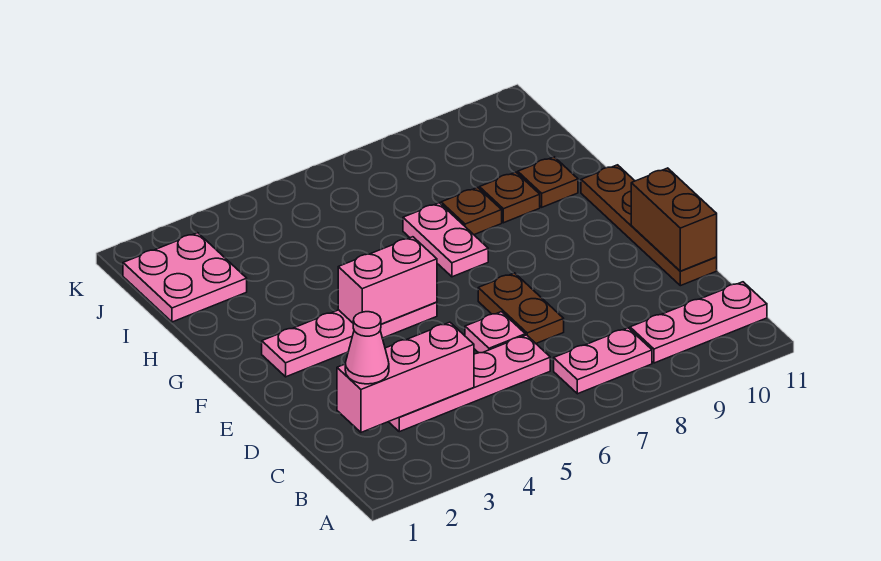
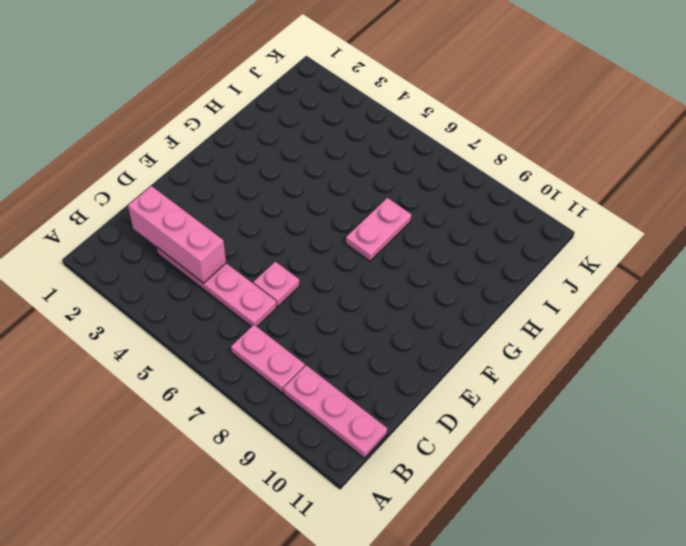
none -> brown 1x2 plate [478,273,564,343]
none -> brown 1x4 plate [581,165,717,286]
none -> pink 1x4 plate [262,302,437,377]

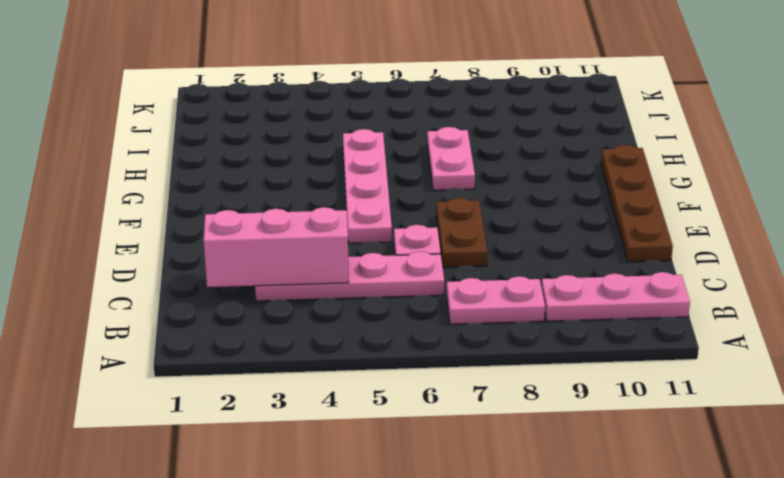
pink 1x4 plate [343,129,392,243] -> pink 1x4 plate turned to [262,302,437,377]
none -> brown 1x1 plate [441,188,502,235]
none -> brown 1x1 plate [479,172,540,223]
none -> brown 1x1 plate [518,157,578,207]

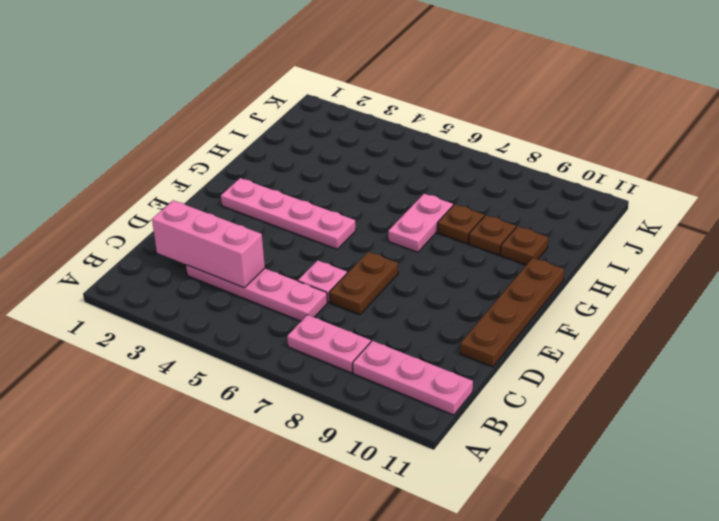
none -> pink 2x2 plate [123,233,247,322]
none -> brown 1x2 brick [631,168,717,271]
none -> pink 1x2 brick [338,237,437,324]

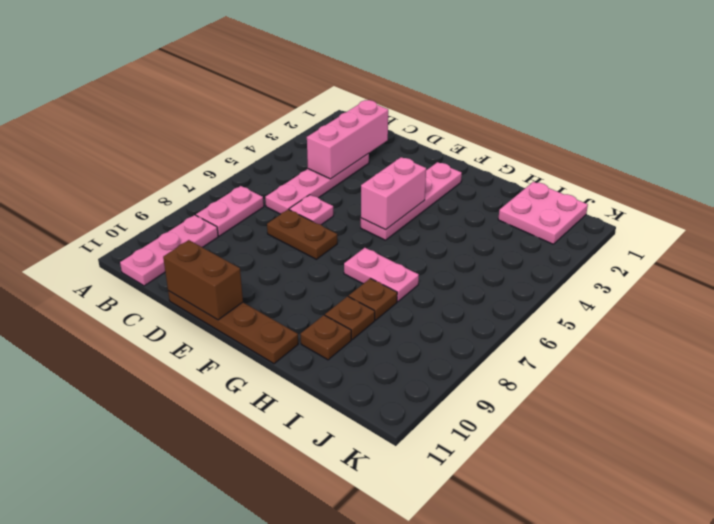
none -> pink 1x1 cone [345,312,389,384]

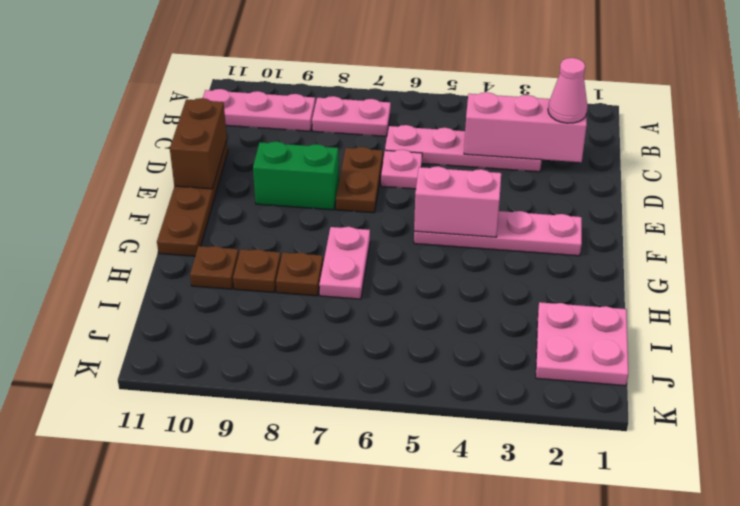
green 1x2 brick [253,142,339,210] -> none

